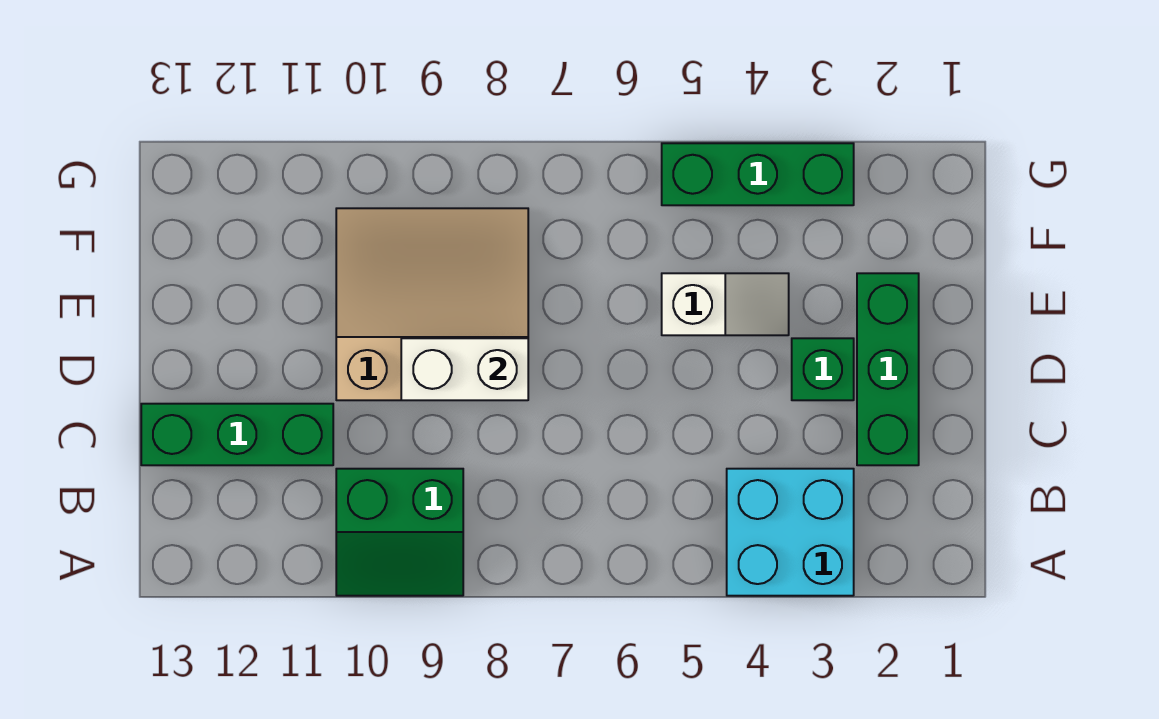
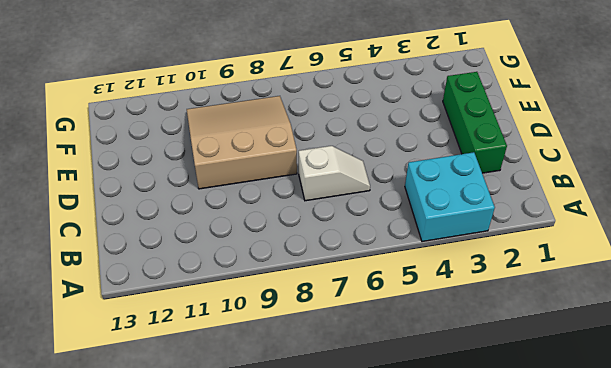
white 1x2 slope [299,146,370,201] -> white 1x2 slope moved to [662,273,789,335]
none -> green 2x2 slope [336,469,463,596]
none -> green 1x3 brick [141,404,333,465]

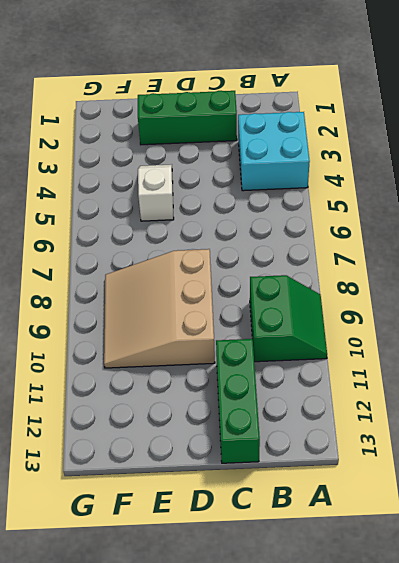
none -> green 1x1 brick [792,338,854,400]
none -> green 1x3 brick [662,143,854,205]

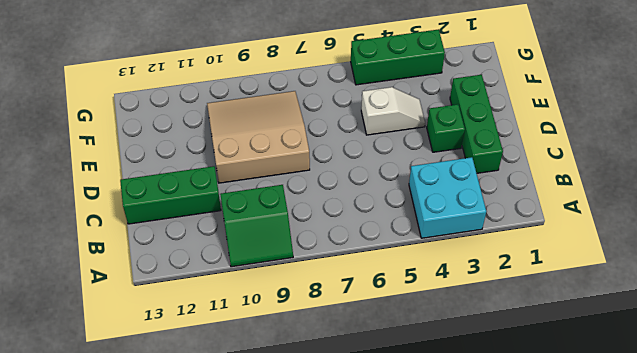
none -> white 1x2 brick [401,338,528,400]

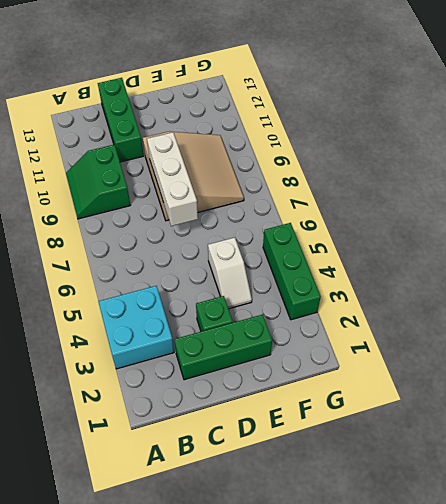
white 1x3 brick [147,132,198,226] -> white 1x2 brick [401,338,528,400]

